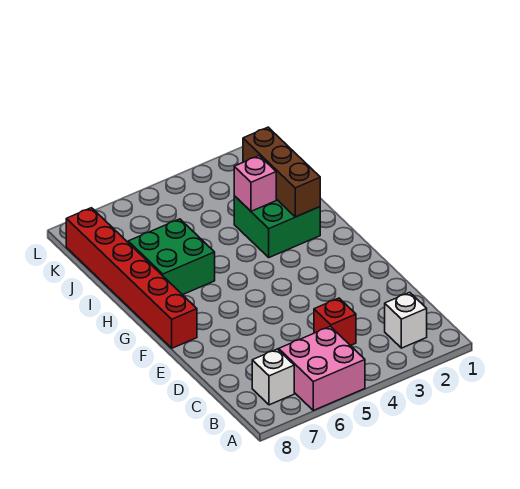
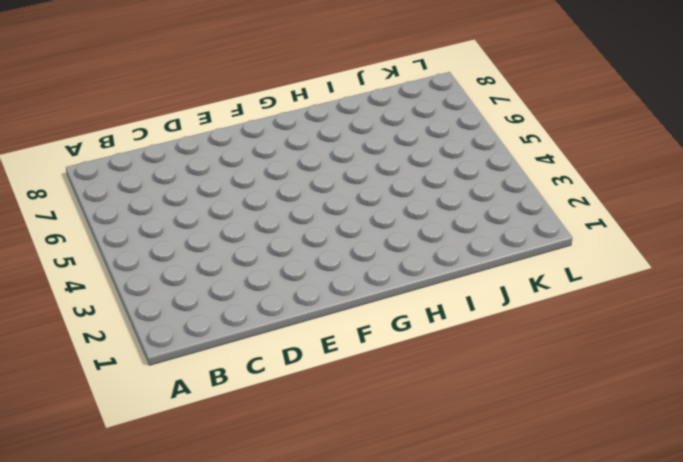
none -> pink 2x2 brick [279,326,365,410]
none -> white 1x1 brick [385,292,427,348]

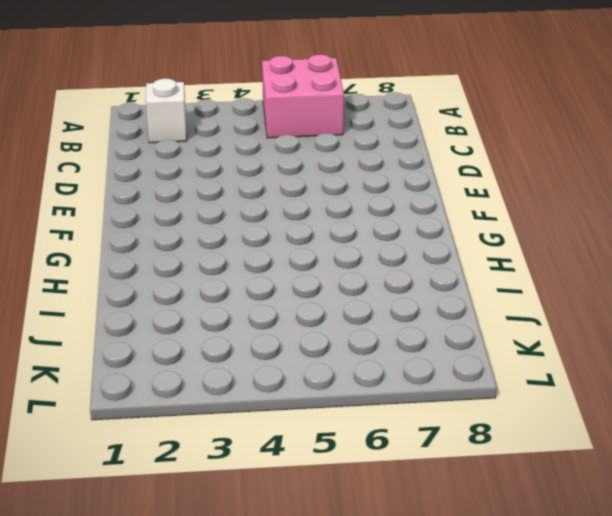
none -> white 1x1 brick [252,349,294,405]
none -> red 1x1 brick [314,298,356,346]

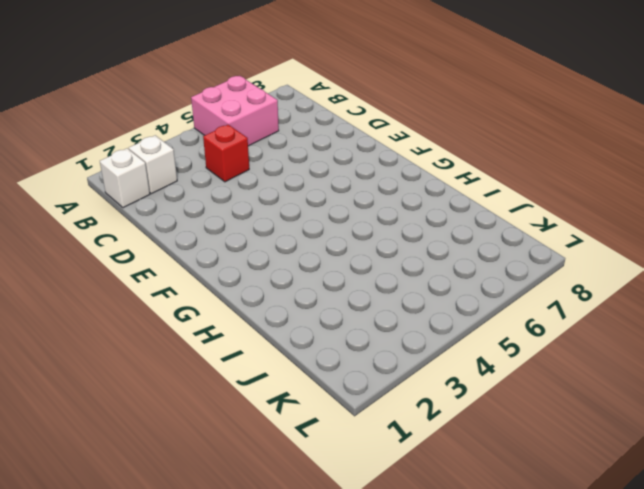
white 1x1 brick [100,148,150,208] -> white 1x1 brick moved to [252,349,294,405]
none -> red 1x6 brick [66,208,197,348]
none -> green 2x2 brick [234,196,320,257]

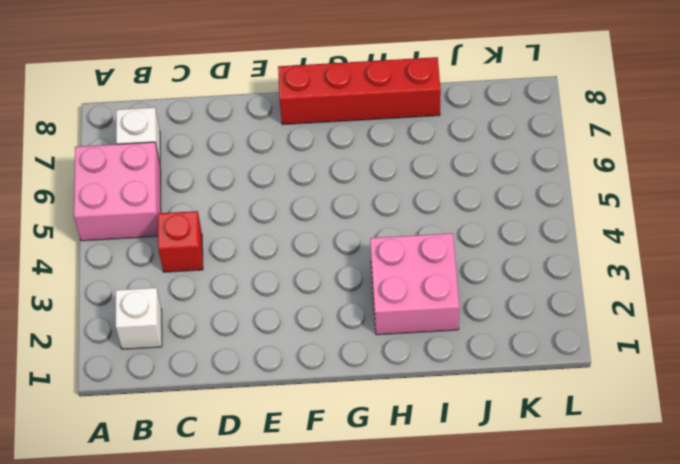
red 1x4 brick [278,57,441,125] -> red 1x6 brick [66,208,197,348]
pink 2x2 brick [370,233,459,335] -> green 2x2 brick [234,196,320,257]
none -> green 2x2 brick [128,219,215,295]
none -> brown 1x3 brick [243,127,320,217]

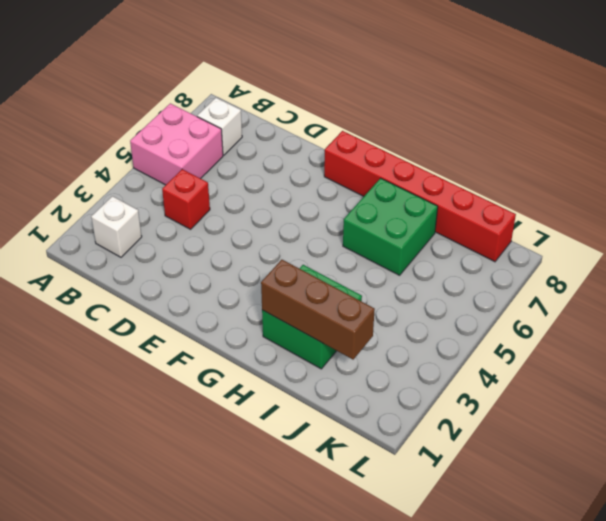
none -> pink 1x1 brick [234,156,276,211]

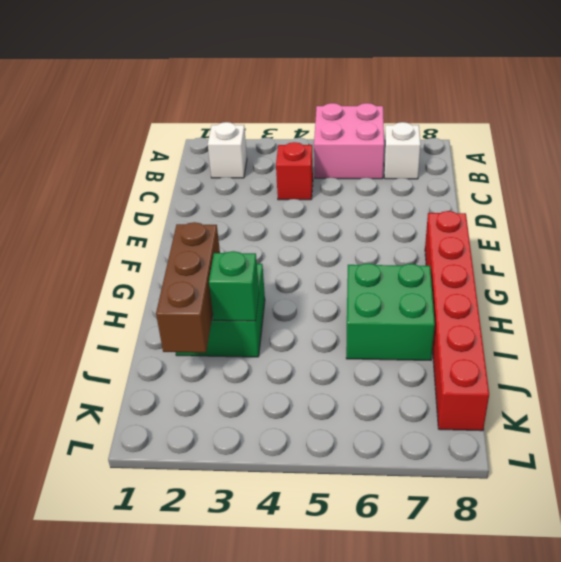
green 1x1 brick [209,251,259,321] -> pink 1x1 brick [234,156,276,211]

